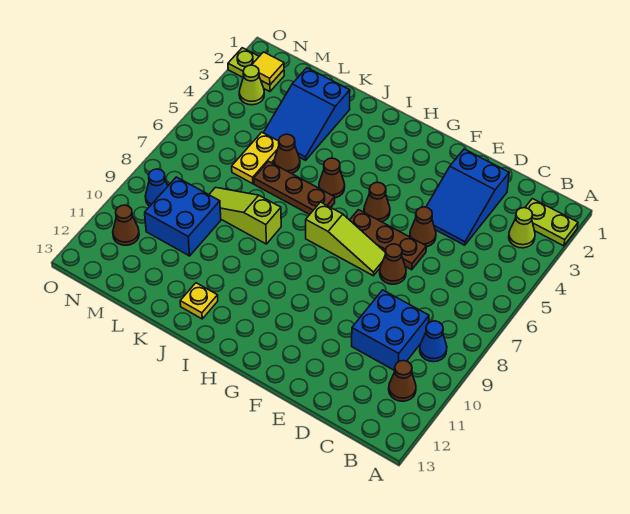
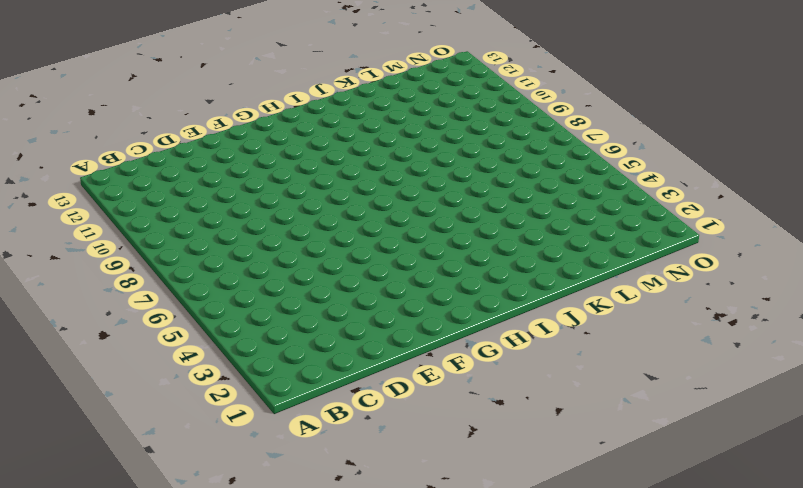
none -> lime 1x2 plate [525,199,578,246]
none -> lime 1x1 cone [509,208,535,248]
none -> blue 1x1 cone [420,321,447,362]

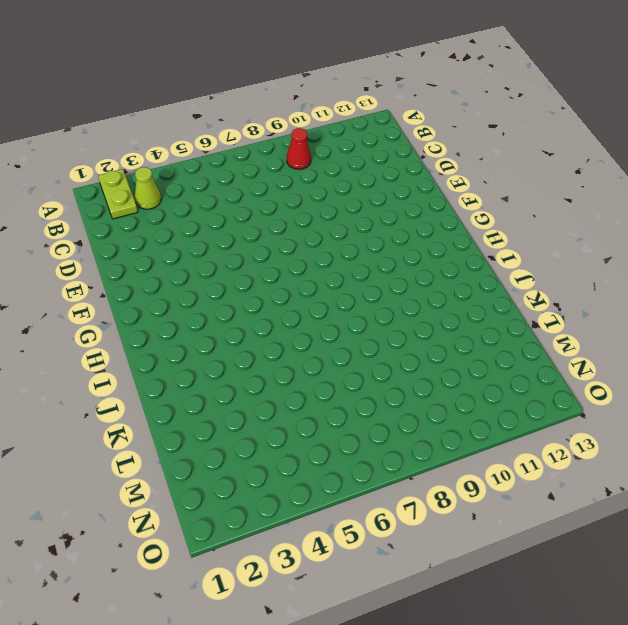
red 1x1 cone [287,128,311,169] -> blue 1x1 cone [420,321,447,362]
none -> brown 1x1 cone [389,361,416,401]
none -> blue 2x2 brick [352,290,429,371]
none -> blue 2x3 slope [426,149,509,245]

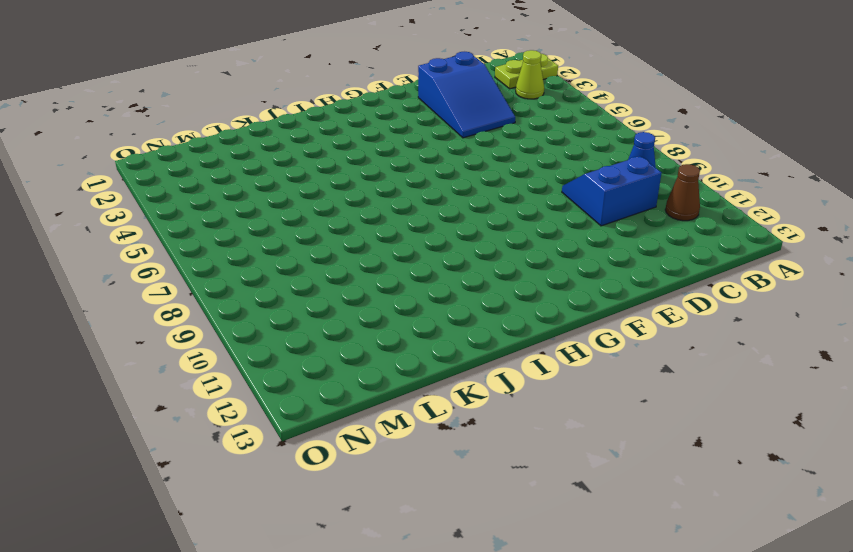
blue 2x2 slope [562,156,662,226] -> blue 2x2 brick [352,290,429,371]
none -> brown 1x1 cone [410,207,436,247]
none -> brown 1x3 plate [350,210,426,270]
none -> brown 1x1 cone [380,244,406,284]

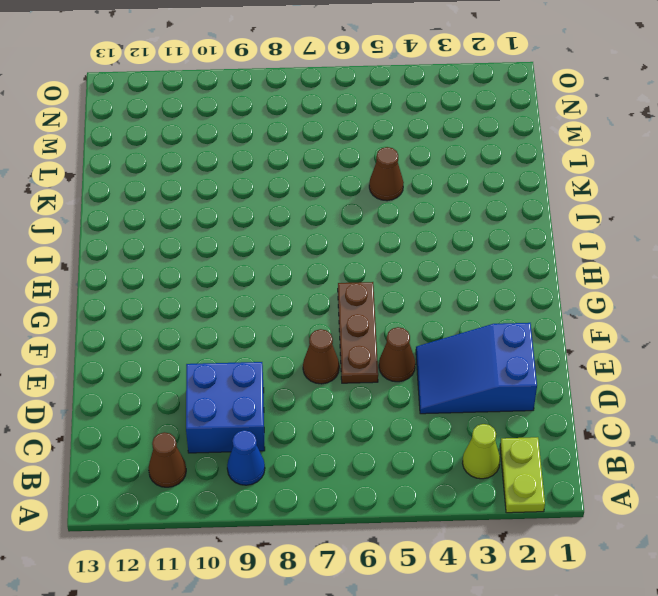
none -> lime 1x3 slope [306,202,385,276]
none -> brown 1x1 cone [364,182,390,222]
none -> brown 1x1 cone [319,158,345,198]

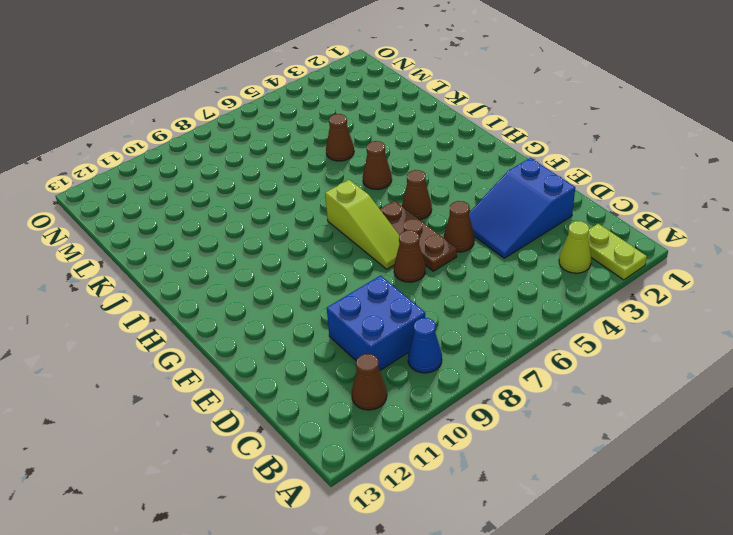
none -> brown 1x3 plate [254,161,335,215]
none -> lime 1x3 slope [209,187,281,244]
none -> yellow 1x1 plate [180,283,218,319]

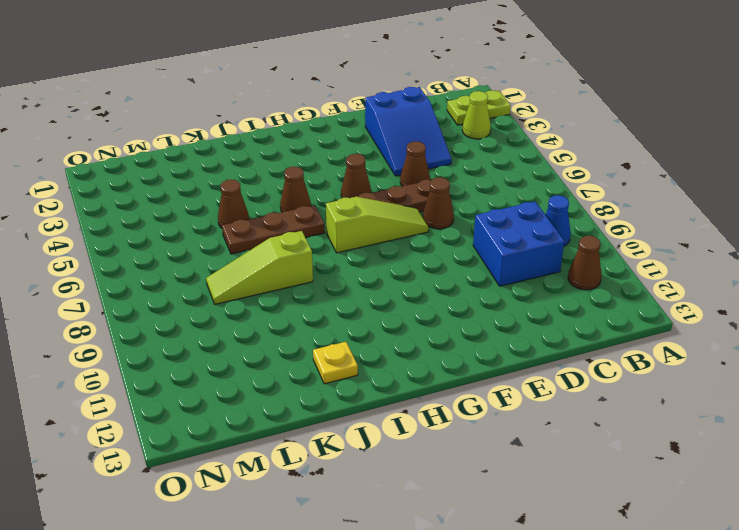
none -> blue 2x3 slope [263,68,350,160]
none -> yellow 1x2 plate [232,132,279,184]
none -> blue 2x2 brick [145,177,221,256]

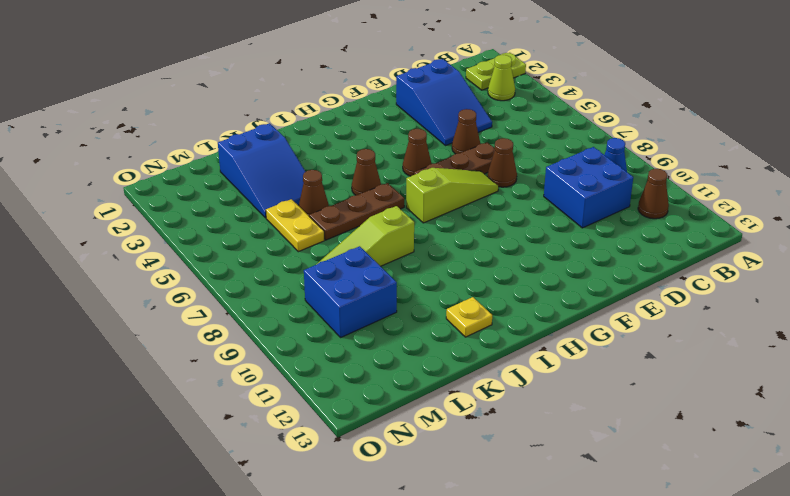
none -> lime 1x2 plate [228,48,284,92]
none -> lime 1x1 cone [239,65,264,105]
none -> blue 1x1 cone [145,169,168,206]

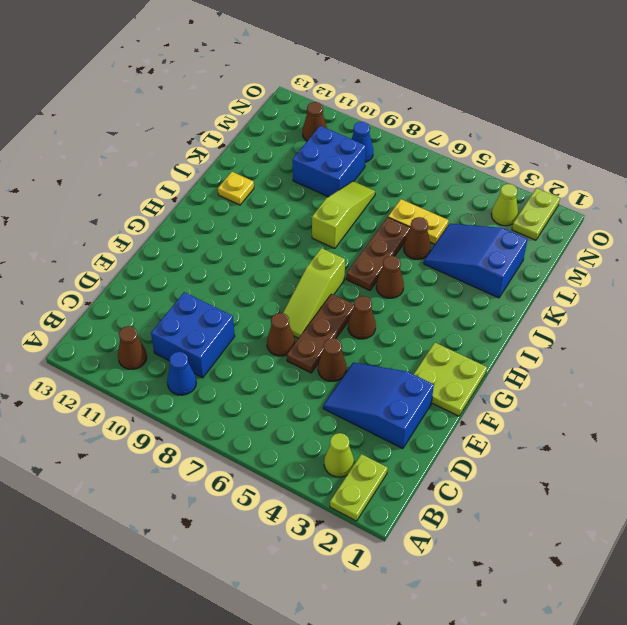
lime 2x2 plate [414,343,487,416] -> none
none -> yellow 1x1 tile [252,52,284,85]

